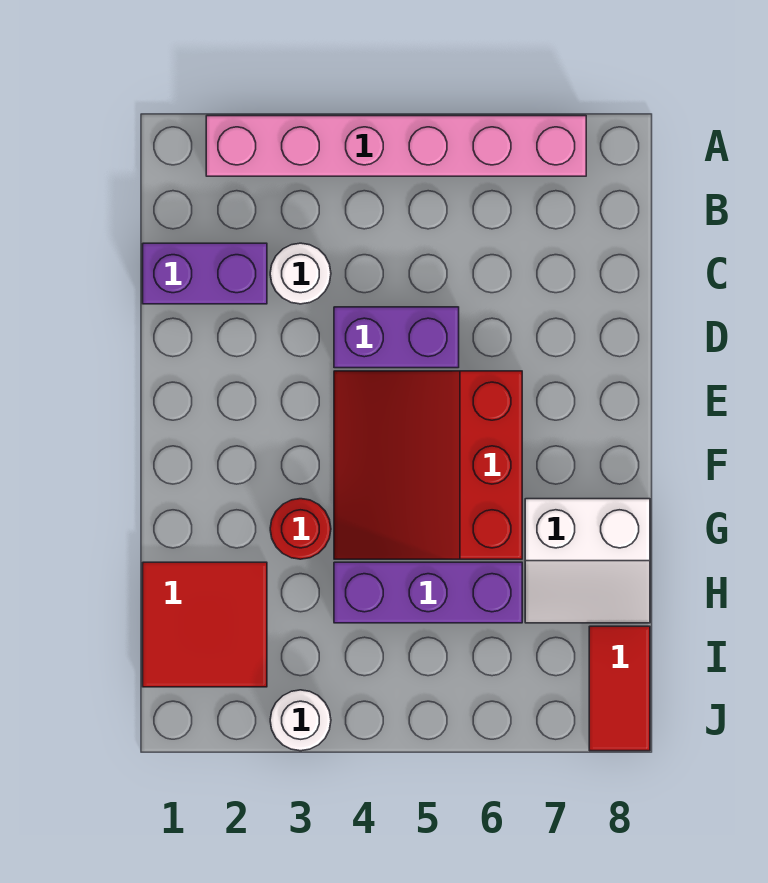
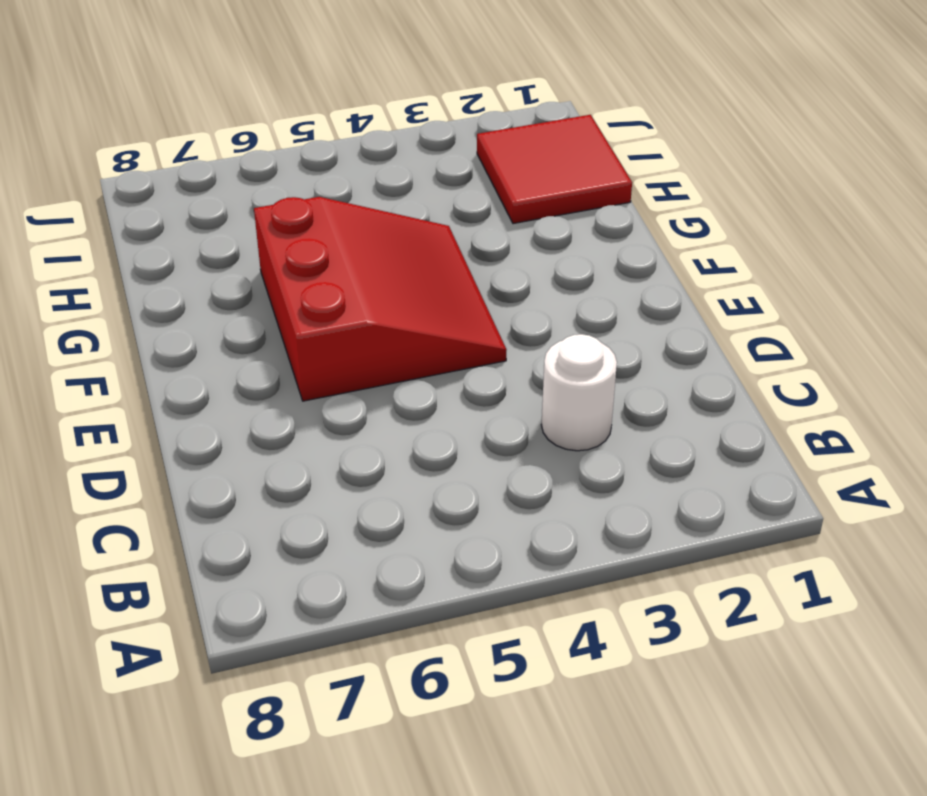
none -> pink 1x6 brick [206,116,586,176]
none -> purple 1x2 brick [143,243,267,304]

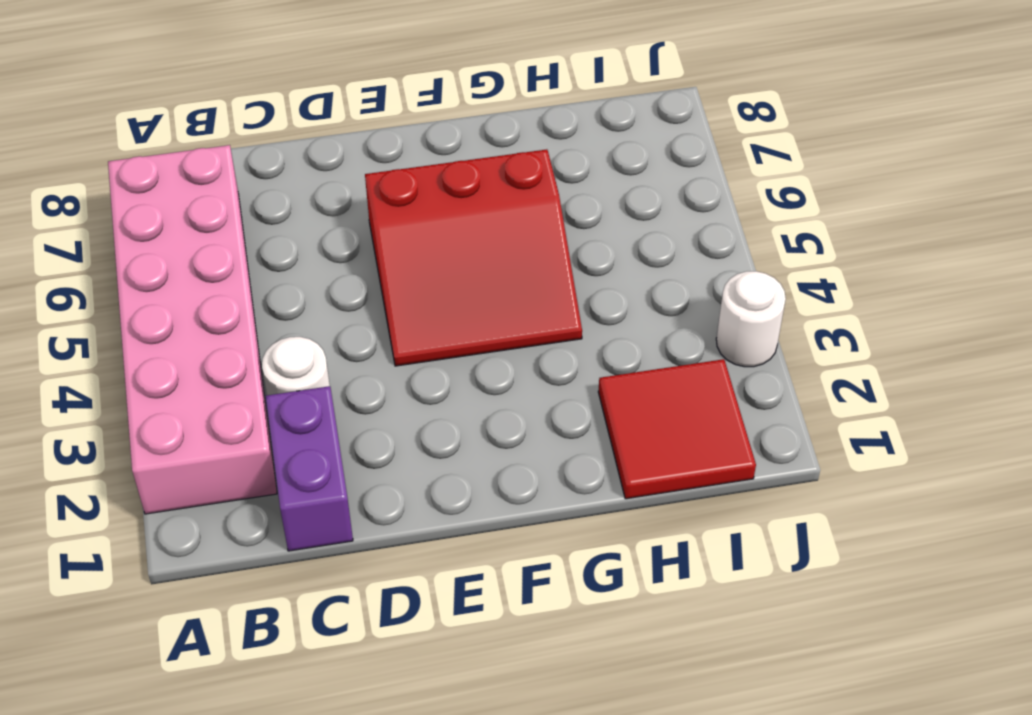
pink 2x6 brick [108,145,277,514] -> pink 1x6 brick [206,116,586,176]
none -> purple 1x2 brick [334,307,459,368]
none -> red 1x1 round brick [270,499,331,559]

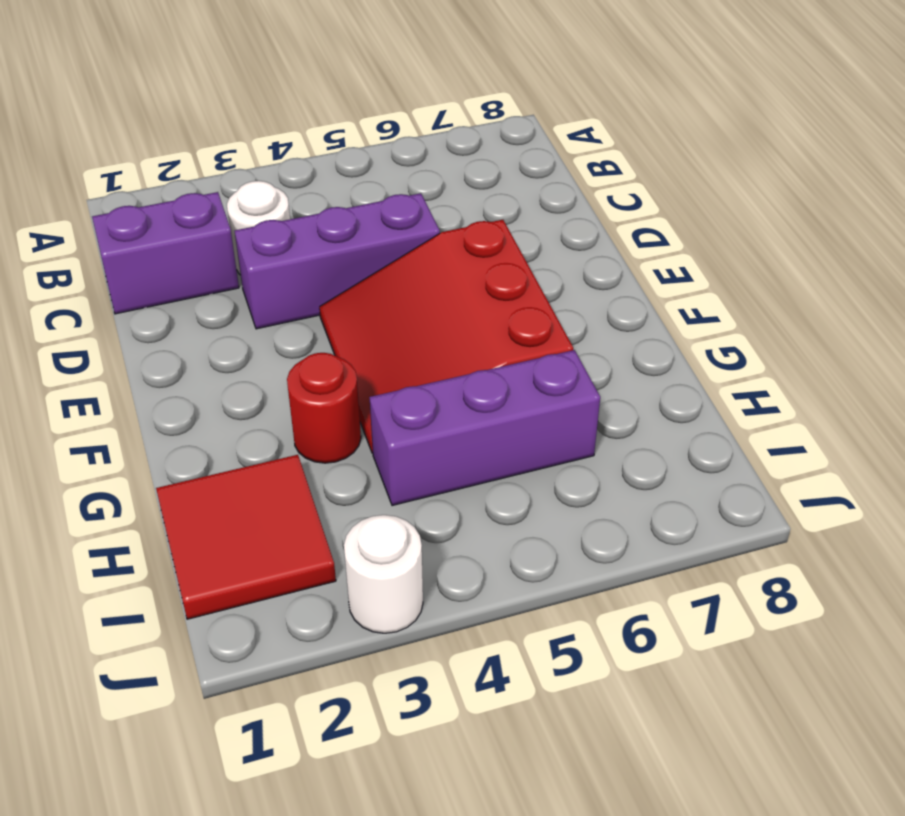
purple 1x3 brick [235,193,440,329] -> purple 1x2 brick [334,307,459,368]
none -> pink 1x6 brick [206,116,586,176]
none -> white 2x2 slope [525,499,650,623]

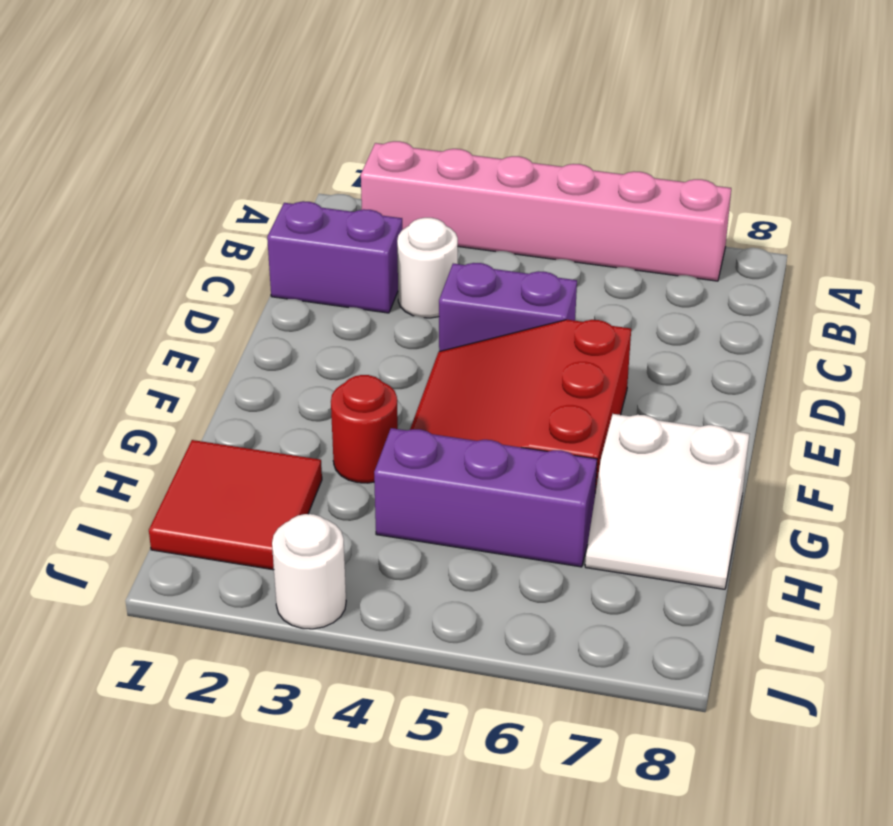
none -> red 1x2 tile [589,626,650,751]

